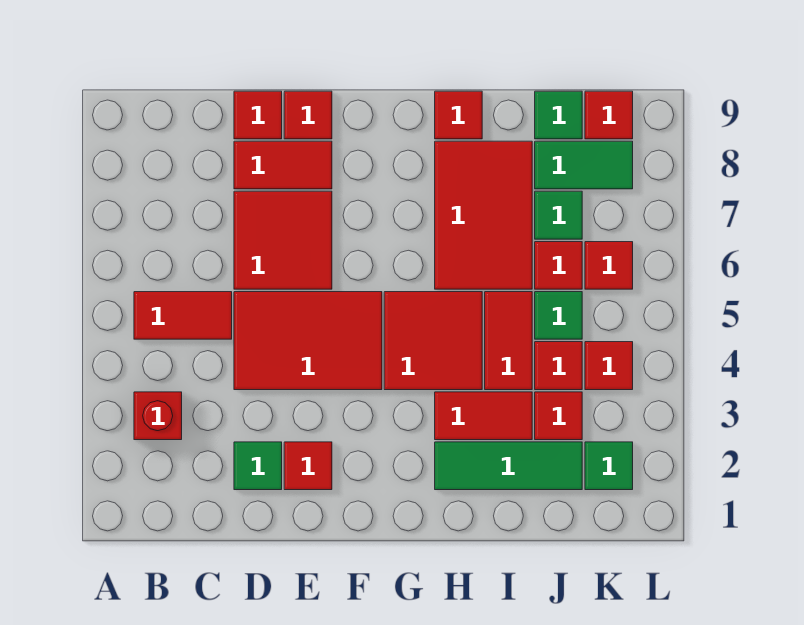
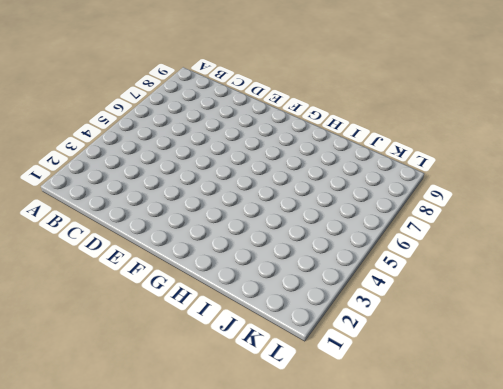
none -> red 1x1 brick [134,392,182,440]
none -> red 1x2 tile [134,292,232,339]
none -> green 1x1 tile [234,442,282,490]

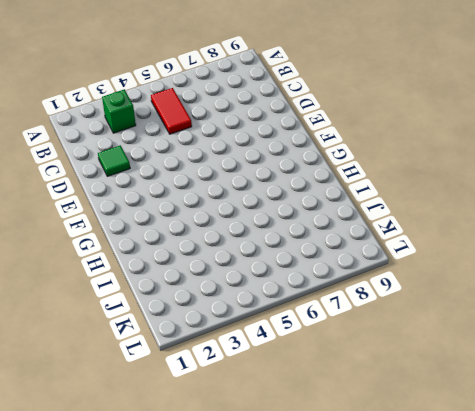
green 1x1 brick [102,89,136,133] -> red 1x1 brick [134,392,182,440]
none -> red 2x3 tile [234,292,382,390]
none -> red 2x2 tile [234,191,332,289]
none -> red 1x2 tile [234,141,332,189]

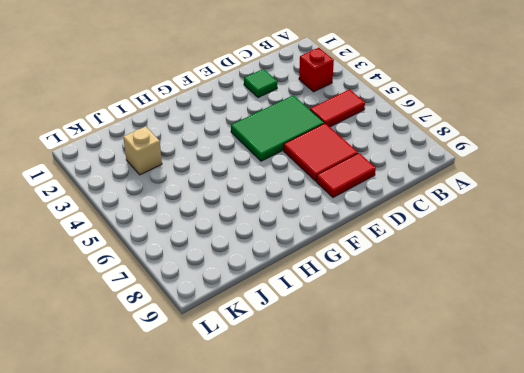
green 2x3 tile [231,95,324,161] -> red 2x3 tile [234,292,382,390]
tan 1x1 brick [123,126,162,175] -> red 1x1 tile [535,392,582,440]
none -> red 1x1 tile [234,91,282,139]
none -> red 1x1 tile [284,442,332,490]
none -> red 1x1 tile [284,91,332,139]

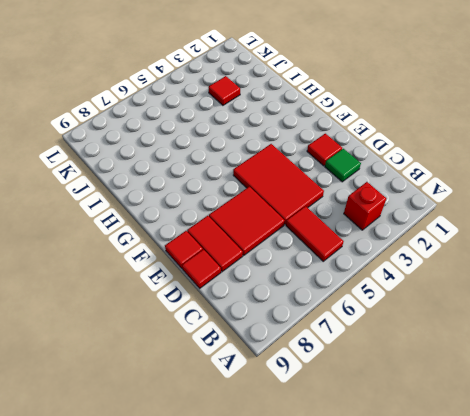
none -> red 2x2 tile [384,292,482,390]
none -> green 1x3 tile [435,442,582,490]
none -> red 1x2 tile [435,392,532,440]

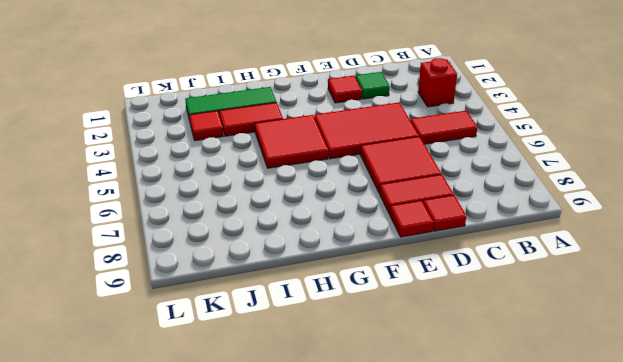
none -> red 2x3 tile [435,141,532,289]
none -> red 1x1 tile [435,91,482,139]
none -> red 1x2 tile [485,292,532,390]

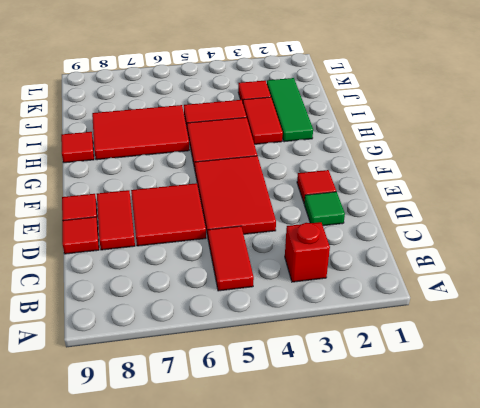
none -> red 1x1 tile [535,342,582,390]
none -> green 1x1 tile [535,292,582,339]
none -> red 1x1 tile [535,242,582,289]

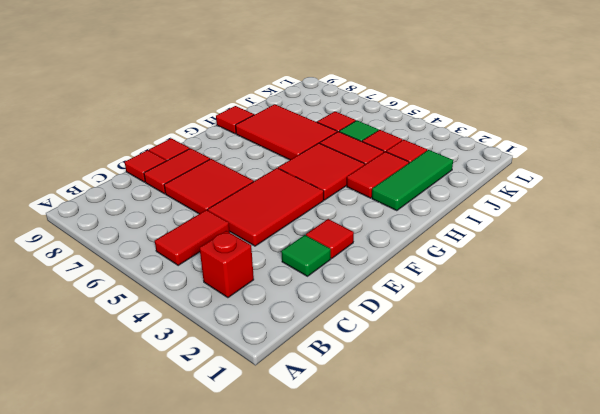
none -> green 1x1 tile [535,191,582,239]
none -> green 1x2 tile [535,141,633,189]
none -> green 1x1 tile [535,91,582,139]

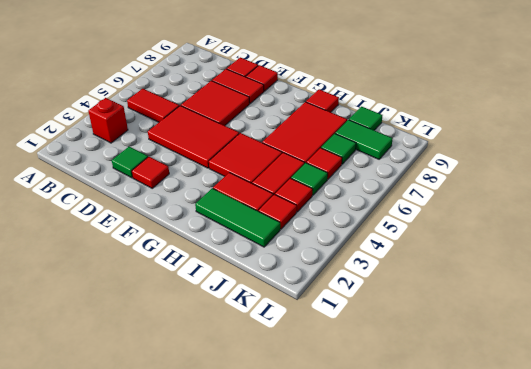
none -> green 1x1 tile [585,442,633,490]
none -> red 1x1 tile [585,342,633,390]
none -> red 1x1 tile [585,242,633,289]

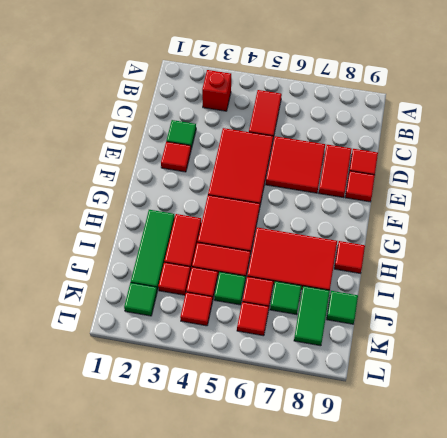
none -> red 1x1 tile [585,91,633,139]

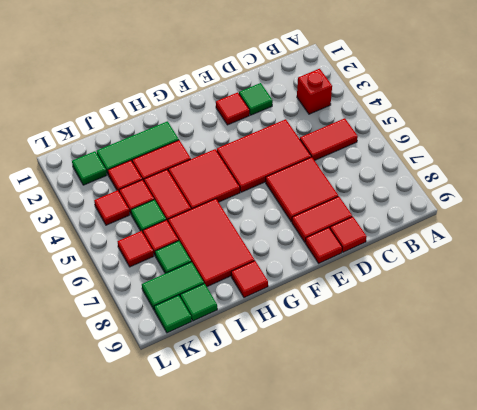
green 1x1 tile [154,295,192,333] -> red 1x1 tile [585,91,633,139]

